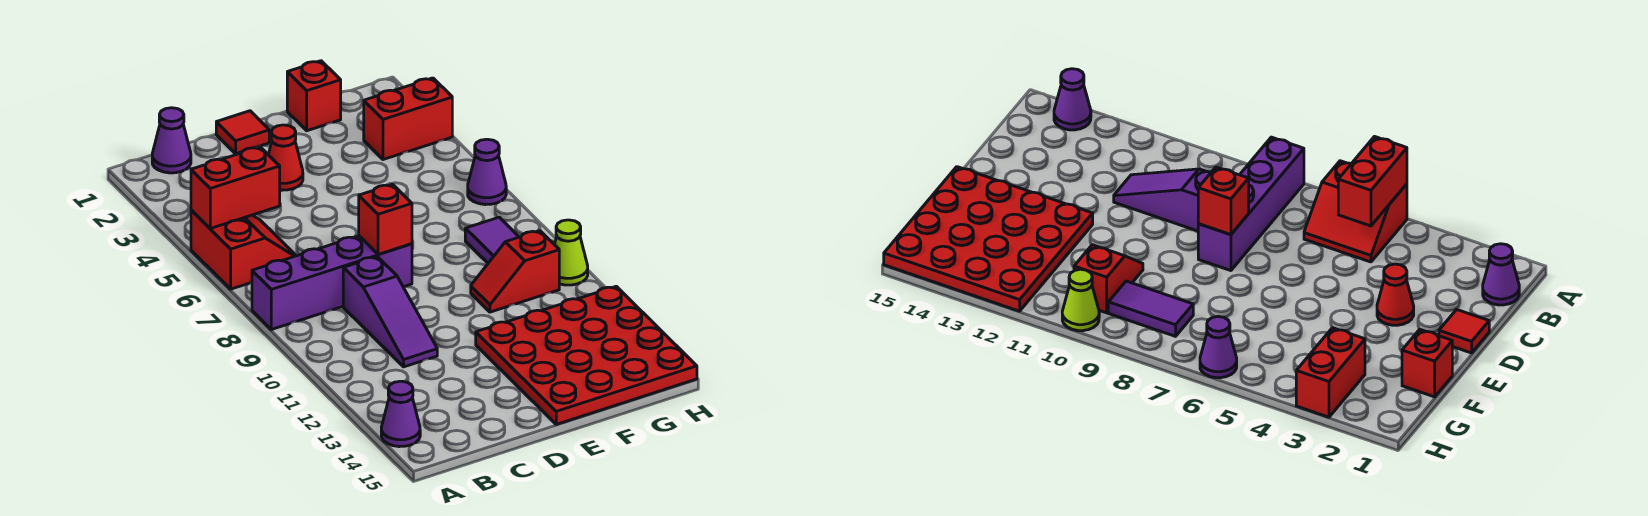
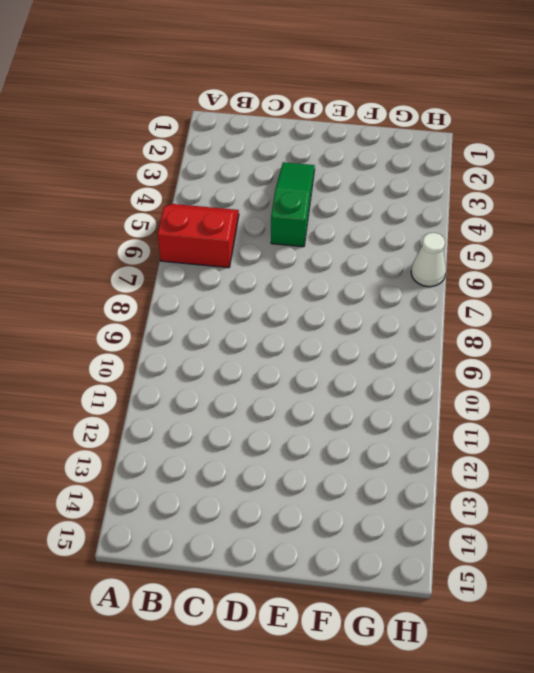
red 2x2 slope [158,204,239,268] -> red 2x2 slope turned to [191,210,296,289]
green 1x3 slope [271,162,315,247] -> red 1x1 cone [268,125,303,190]
white 1x1 cone [411,233,446,287] -> purple 1x1 cone [468,139,506,205]
none -> purple 1x4 brick [252,236,412,330]
none -> purple 1x1 cone [381,381,420,447]
none -> purple 1x1 cone [152,108,191,173]

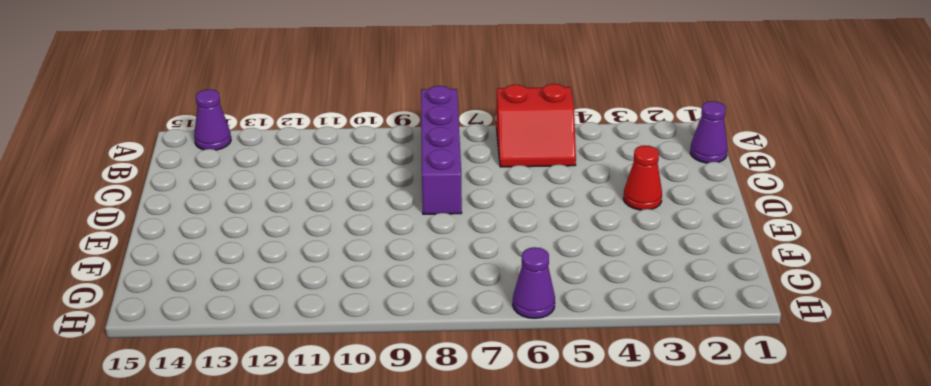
none -> purple 1x3 slope [343,257,437,367]
none -> red 1x1 tile [216,111,269,154]
none -> red 4x4 plate [476,286,697,424]

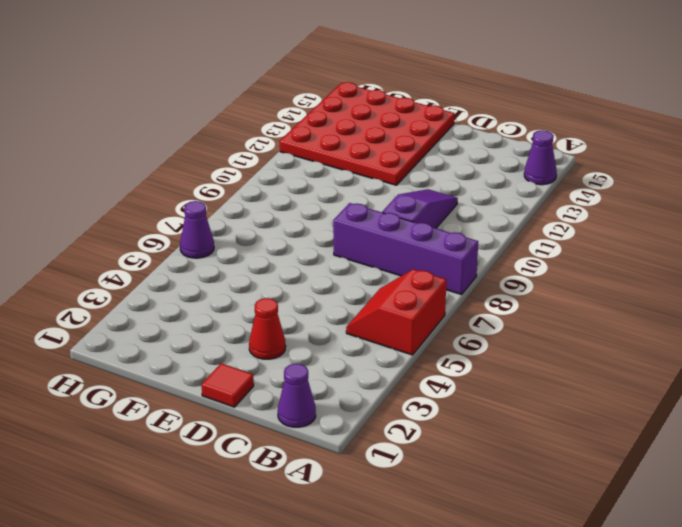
none -> red 1x1 brick [287,61,341,131]
none -> red 1x2 slope [471,231,559,312]
none -> red 1x2 brick [364,78,452,160]

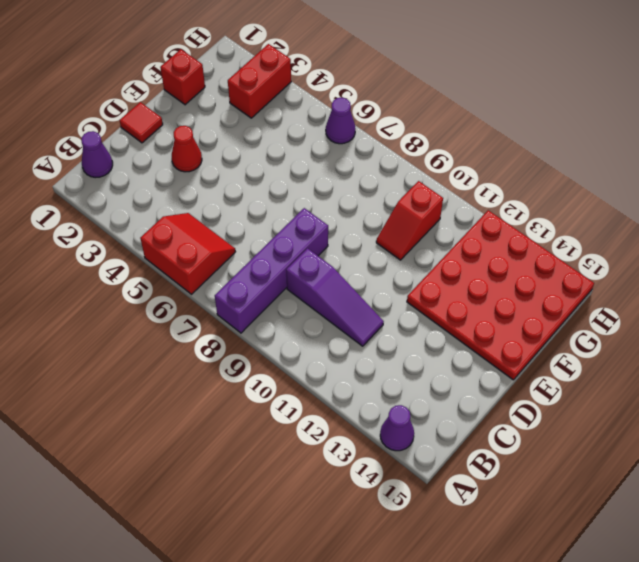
none -> purple 1x2 tile [465,217,519,263]
none -> lime 1x1 cone [555,220,588,285]
none -> red 1x2 brick [191,147,280,229]

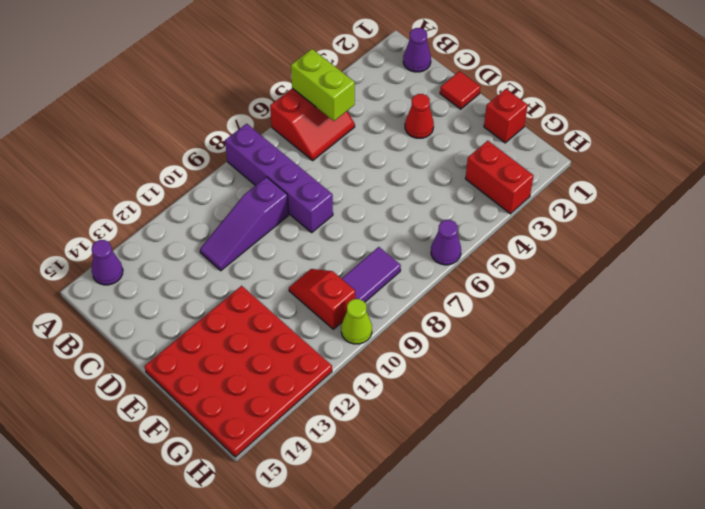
lime 1x2 brick [291,49,355,121] -> red 1x2 brick [191,147,280,229]
none -> red 1x1 brick [359,184,412,255]

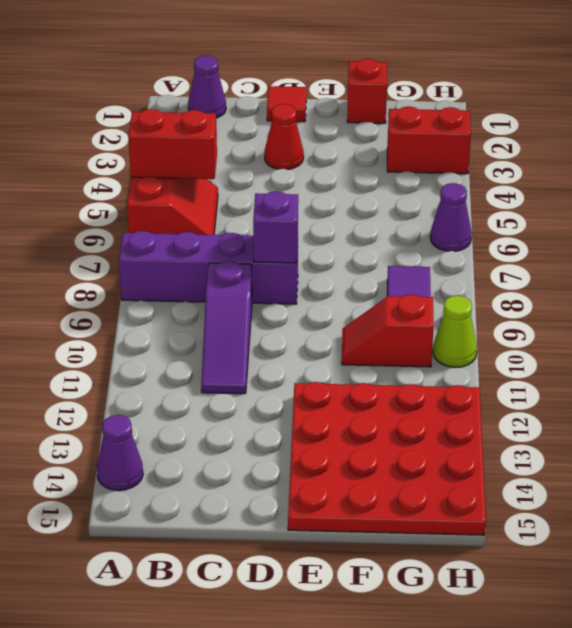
purple 1x1 brick [253,191,298,263] -> red 1x1 brick [359,184,412,255]

